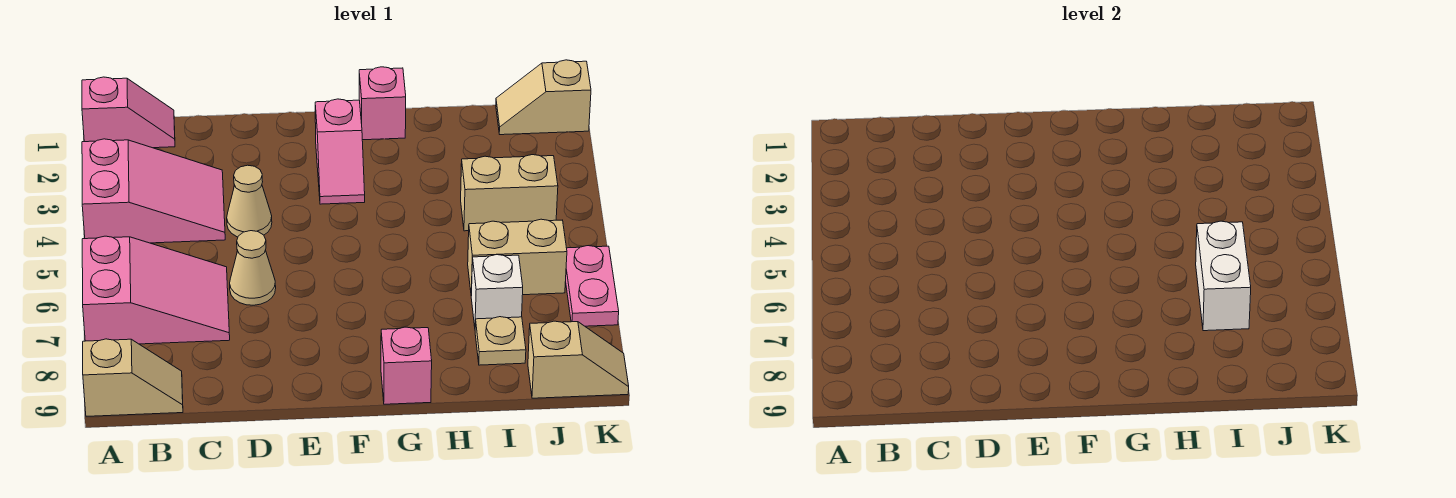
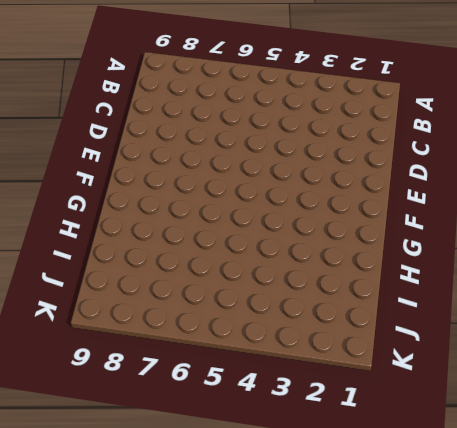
none -> pink 1x2 slope [82,77,175,148]
none -> pink 2x3 slope [82,139,225,243]
none -> pink 2x3 slope [82,236,230,344]

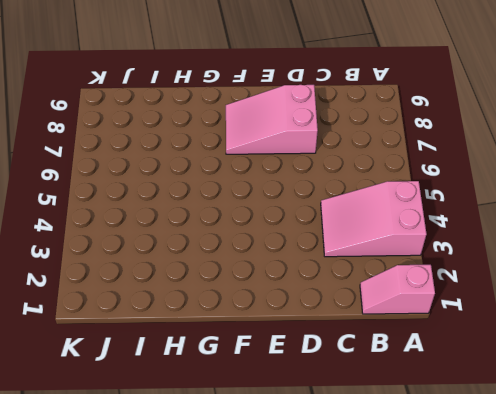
pink 2x3 slope [226,85,318,154] -> pink 2x3 slope moved to [82,236,230,344]
none -> tan 1x2 slope [83,339,183,416]
none -> tan 1x1 cone [227,165,272,237]
none -> tan 1x1 cone [230,231,276,305]

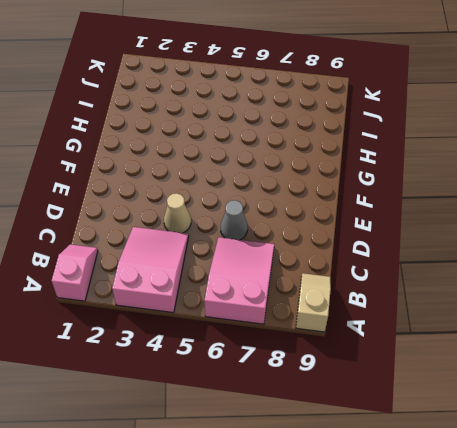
grey 1x1 cone [221,200,248,240] -> tan 1x1 cone [230,231,276,305]
none -> pink 1x2 slope [315,99,365,204]
none -> pink 1x1 brick [359,67,406,140]
none -> pink 1x1 brick [381,327,432,404]

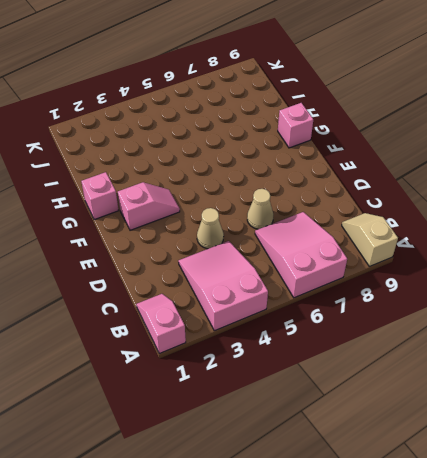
none -> tan 1x2 brick [461,155,558,231]
none -> tan 1x2 brick [468,219,567,296]
none -> white 1x1 brick [471,255,523,326]

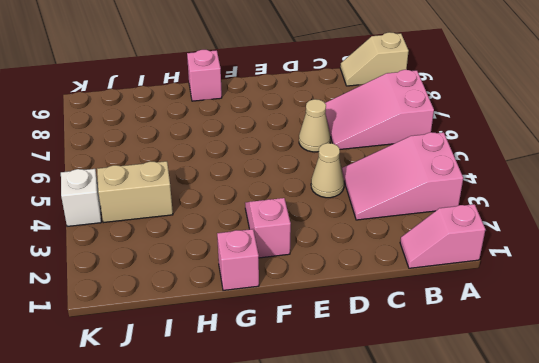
white 1x1 brick [61,169,101,226] -> white 1x1 brick moved to [471,255,523,326]
none -> tan 1x2 brick [468,219,567,296]
none -> tan 1x1 plate [475,317,526,365]
none -> tan 1x2 slope [496,60,591,135]

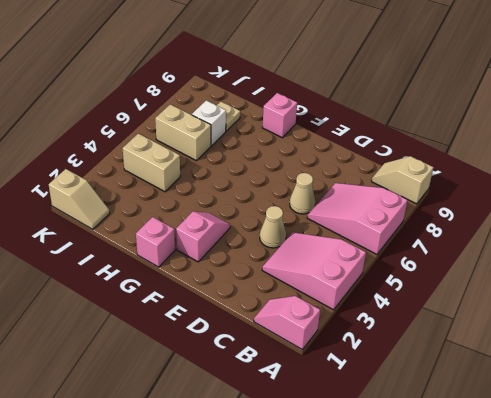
none -> tan 1x2 slope [528,321,629,398]
none -> pink 1x2 plate [566,246,619,326]
none -> white 1x2 brick [1196,221,1251,331]

